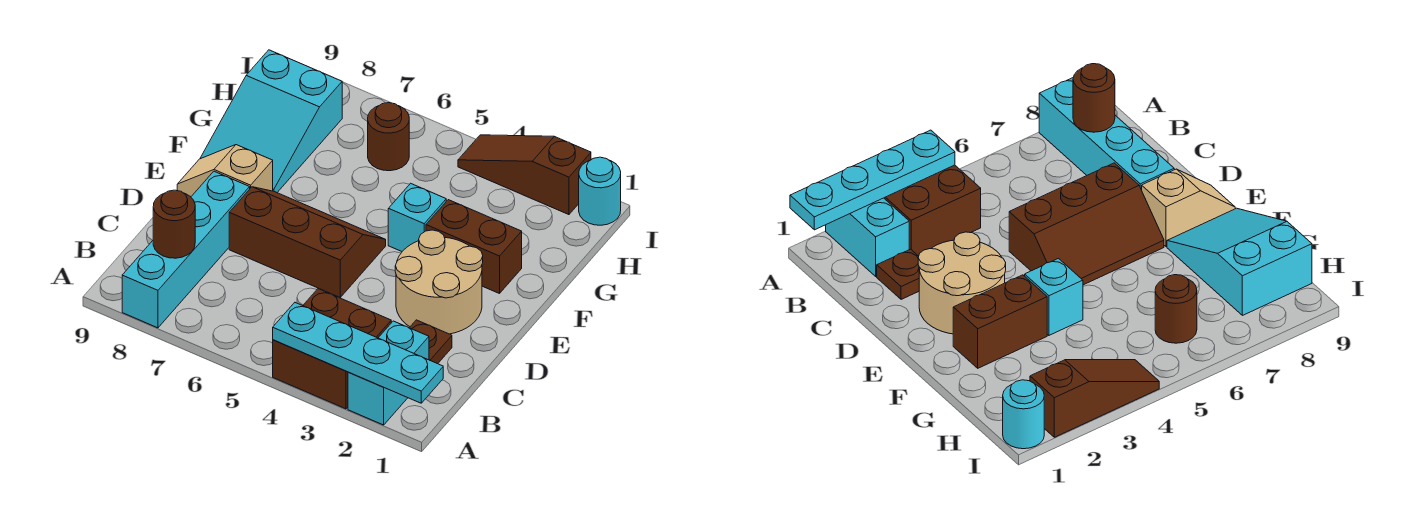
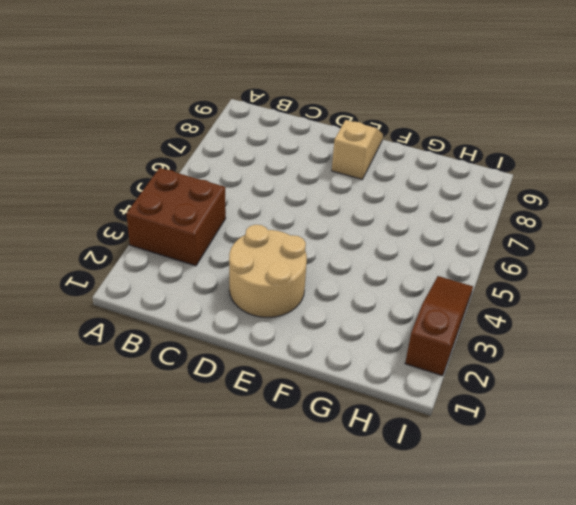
none -> cyan 1x2 brick [348,321,429,425]
none -> cyan 1x4 brick [122,171,250,328]
none -> brown 1x1 plate [410,320,452,364]

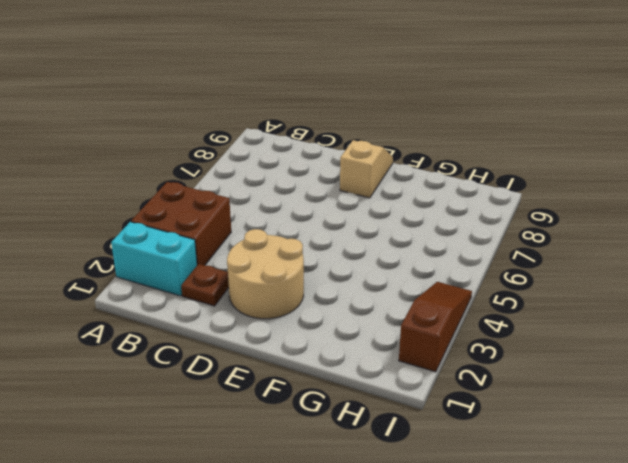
none -> cyan 1x4 brick [122,171,250,328]
none -> brown 2x3 slope [229,187,386,297]
none -> brown 1x2 brick [426,200,522,294]

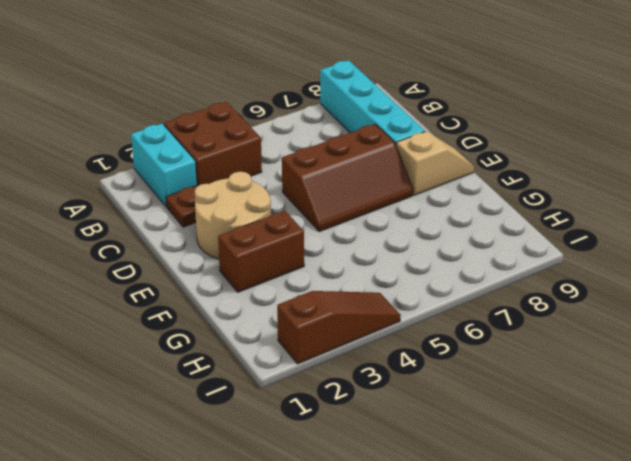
none -> cyan 1x1 brick [388,183,446,251]
none -> cyan 2x3 slope [200,50,342,192]
none -> brown 1x1 round brick [368,103,409,171]

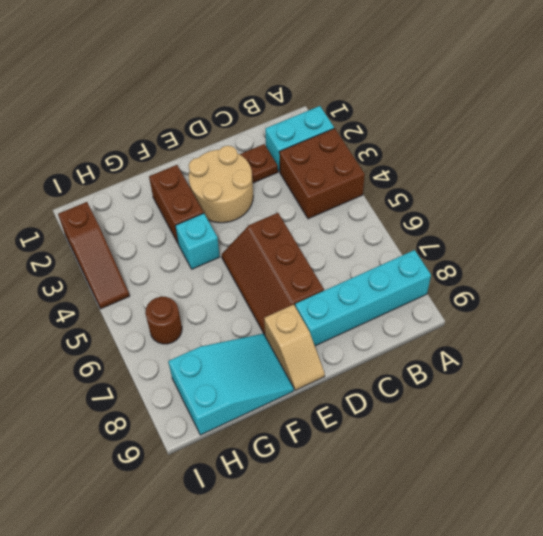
none -> cyan 1x1 round brick [579,157,621,225]
none -> cyan 1x4 plate [273,303,443,403]
none -> brown 1x1 round brick [153,190,195,258]

